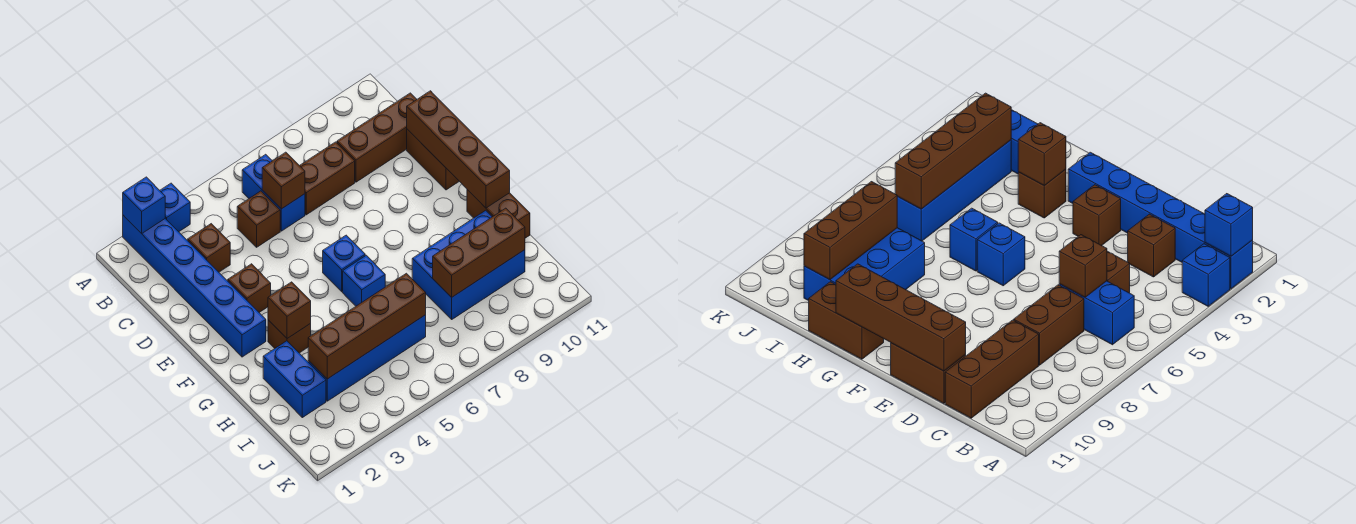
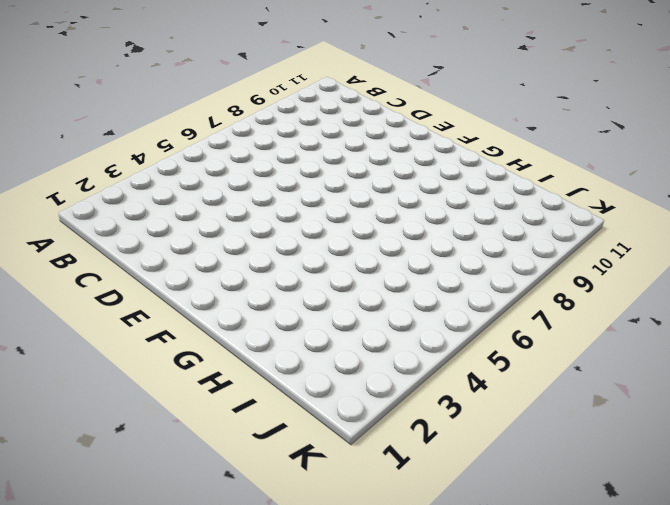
none -> blue 1x6 brick [123,215,266,357]
none -> blue 1x1 brick [160,183,190,232]
none -> blue 1x2 brick [242,154,305,231]

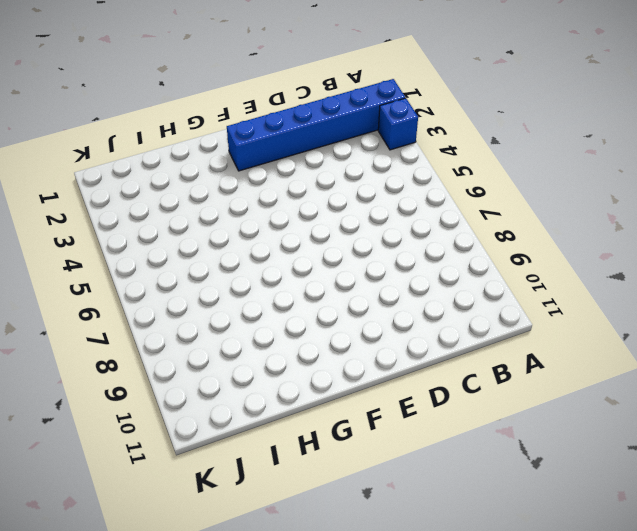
none -> blue 1x2 brick [242,154,305,231]
none -> brown 1x1 brick [188,224,230,272]
none -> brown 1x1 brick [237,191,280,247]

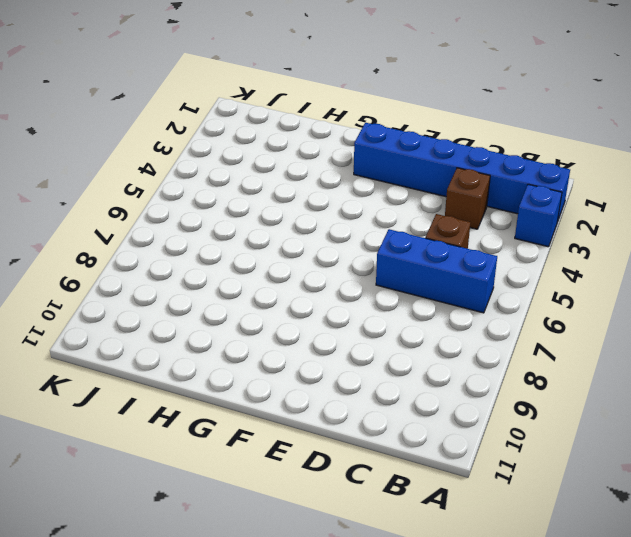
blue 1x3 brick [376,229,497,313] -> blue 1x2 brick [242,154,305,231]
none -> brown 1x2 brick [300,142,355,215]
none -> brown 1x3 brick [337,93,417,182]
none -> brown 1x2 brick [407,129,459,190]

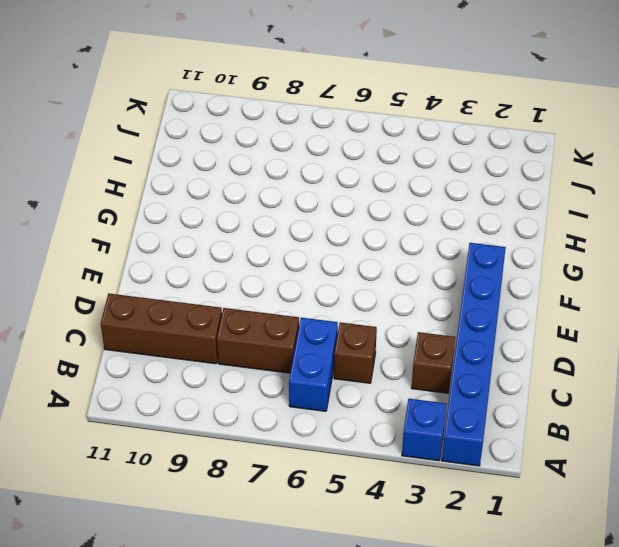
none -> brown 1x2 brick [407,129,459,190]
none -> brown 1x1 brick [228,264,271,312]
none -> blue 1x1 brick [323,235,365,292]

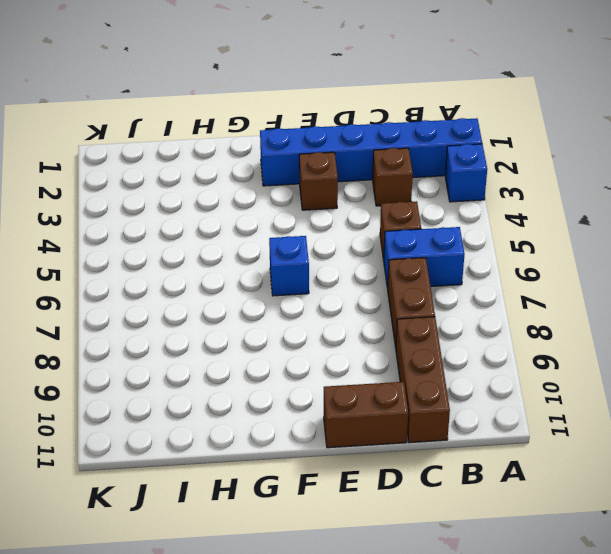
none -> brown 1x1 brick [268,320,311,353]
none -> blue 1x1 brick [343,255,385,306]
none -> brown 1x2 brick [467,190,530,238]

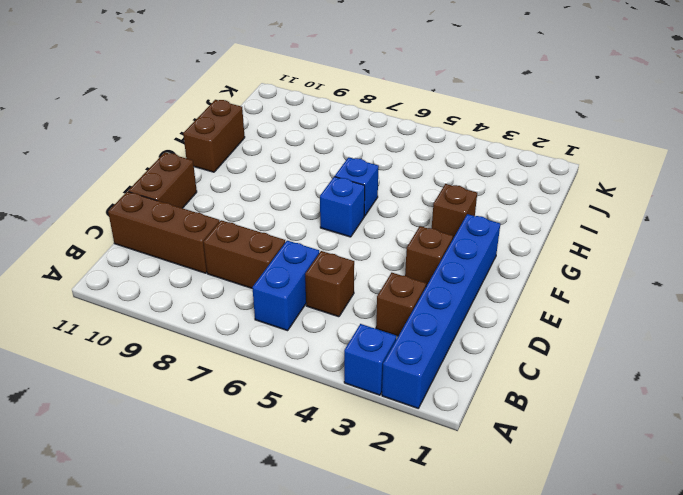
none -> blue 1x2 brick [263,341,326,418]
none -> blue 2x3 brick [412,210,525,319]
none -> blue 1x4 brick [308,315,426,401]

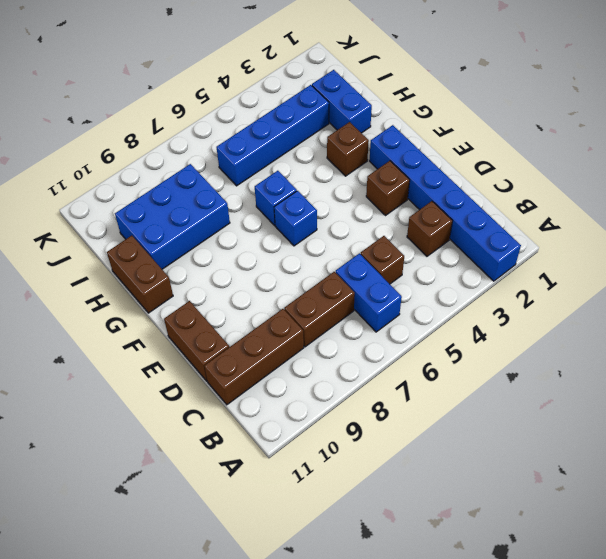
none -> blue 1x1 brick [160,183,190,232]
none -> blue 1x1 brick [123,177,165,234]
none -> brown 1x1 brick [262,152,305,209]

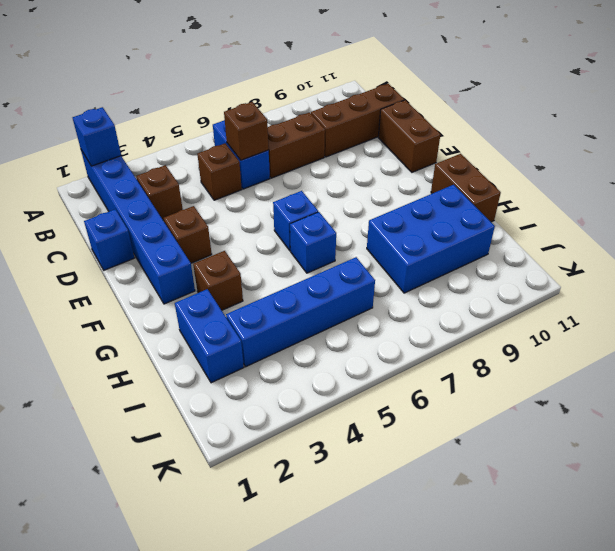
blue 1x1 brick [84,209,134,270] -> blue 1x1 brick moved to [160,183,190,232]
none -> brown 1x4 brick [407,91,510,208]
none -> brown 1x1 brick [268,282,311,339]
none -> brown 1x4 brick [308,273,426,379]

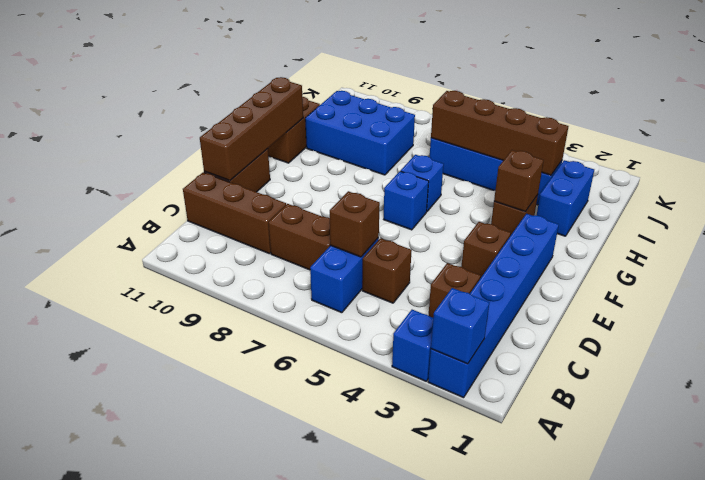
none -> brown 1x3 brick [433,208,525,297]

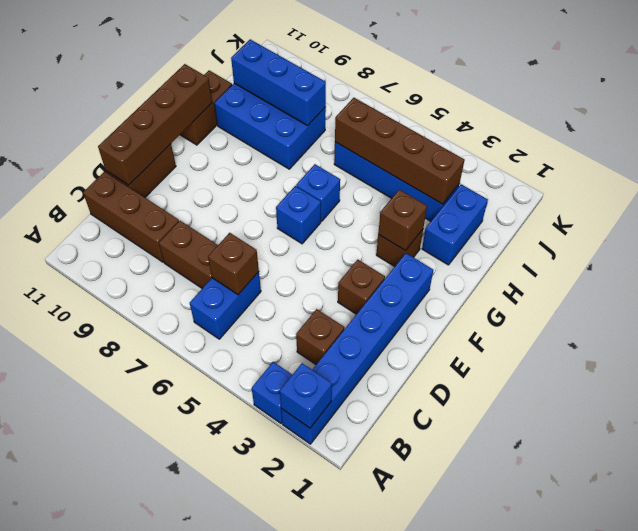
blue 1x3 brick [231,39,326,126] -> brown 1x3 brick [433,208,525,297]
none -> brown 1x1 brick [237,191,280,247]

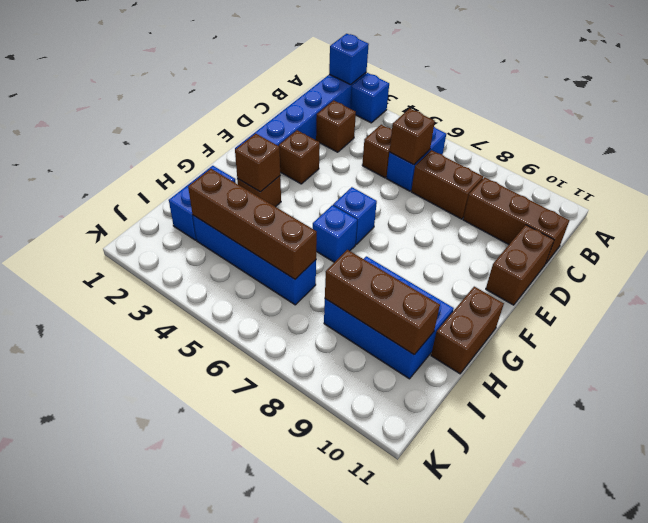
none -> brown 1x4 brick [407,91,510,208]

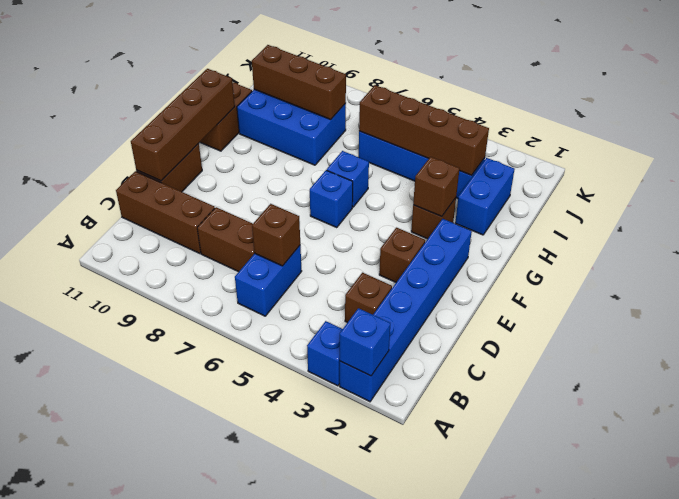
none -> brown 1x1 brick [237,191,280,247]

